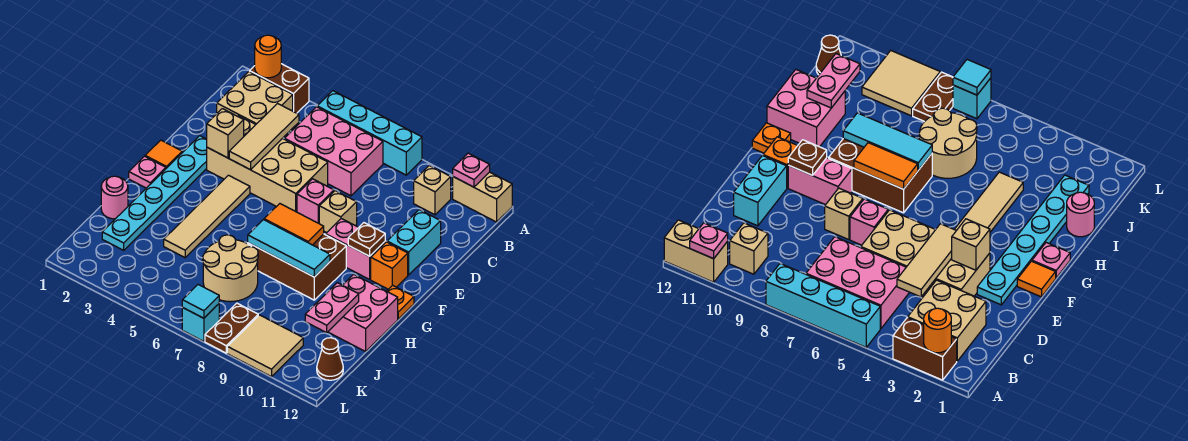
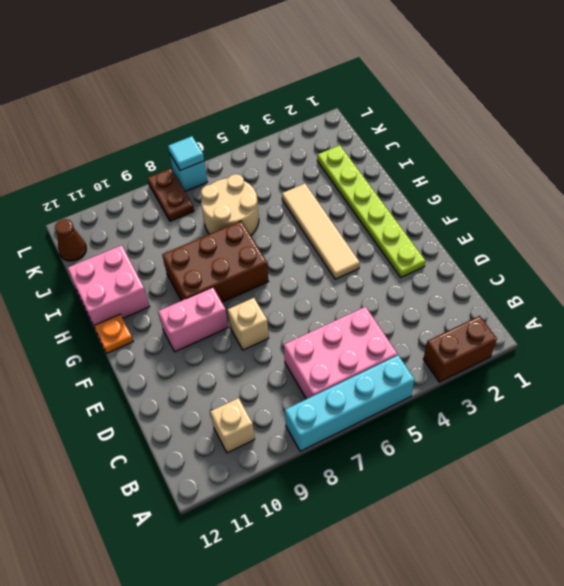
lime 1x6 plate [317,145,425,277] -> cyan 1x6 plate [102,136,207,250]
none -> tan 1x2 brick [453,172,512,222]
none -> tan 2x2 brick [217,72,293,124]
none -> tan 2x4 brick [207,116,328,212]
none -> cyan 1x2 brick [387,210,441,275]

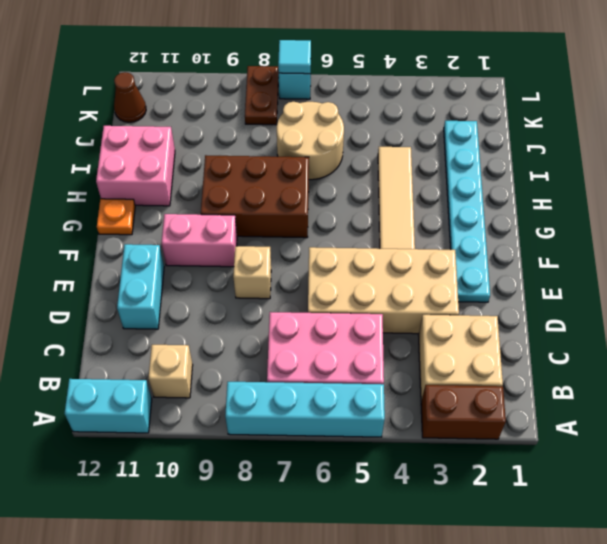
cyan 1x2 brick [64,379,152,433] -> tan 1x2 brick [453,172,512,222]
none -> pink 1x1 brick [297,179,334,223]
none -> orange 1x1 tile [145,140,182,168]
none -> orange 1x1 brick [371,242,408,289]
none -> pink 1x1 plate [129,156,166,188]

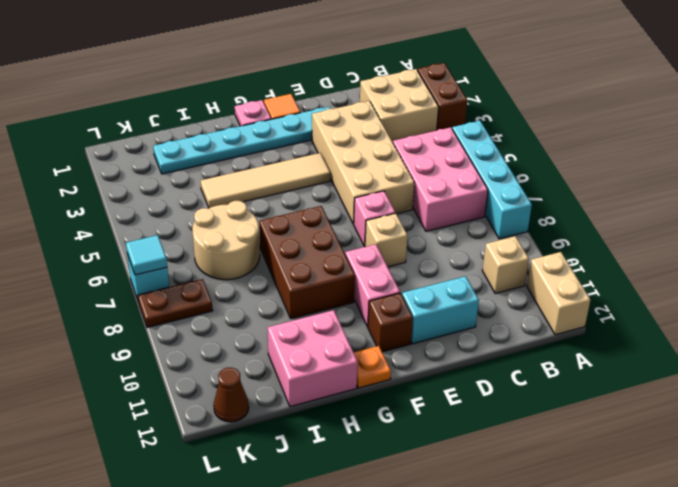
brown 1x1 brick [368,293,413,352] -> orange 1x1 brick [371,242,408,289]
none -> pink 1x1 round brick [101,176,128,219]
none -> tan 2x2 tile [227,315,303,377]
none -> orange 1x1 round brick [255,35,281,78]
none -> pink 1x1 plate [453,153,490,187]

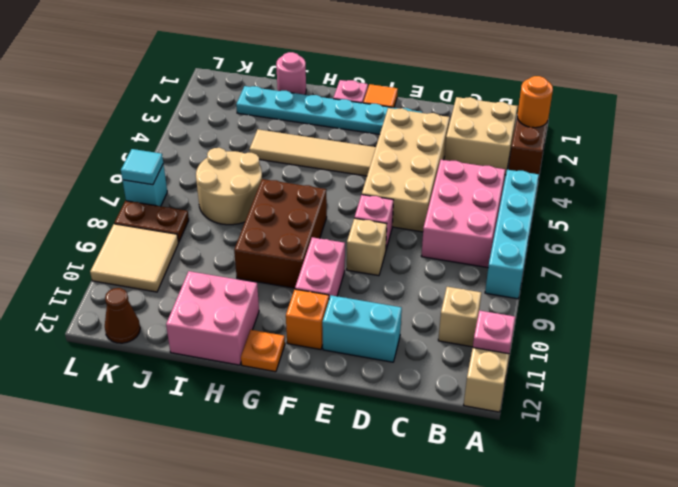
none -> tan 1x3 tile [229,104,299,170]
none -> tan 1x1 brick [207,109,244,158]
none -> brown 1x1 plate [348,223,385,256]
none -> orange 1x2 tile [264,204,324,245]

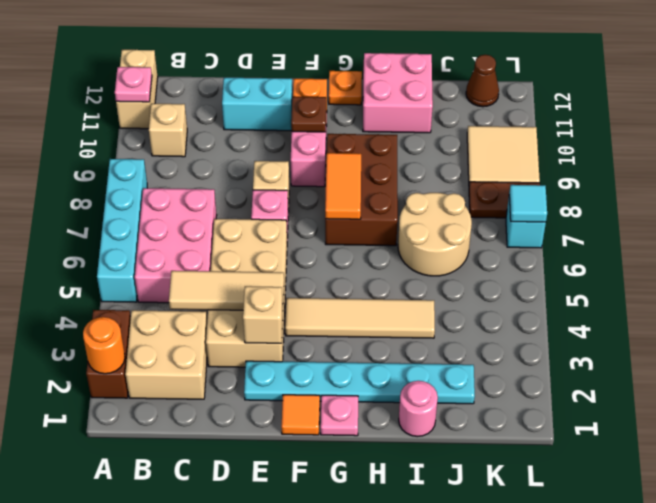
none -> cyan 1x3 tile [248,220,330,277]
none -> pink 1x2 plate [305,283,359,333]

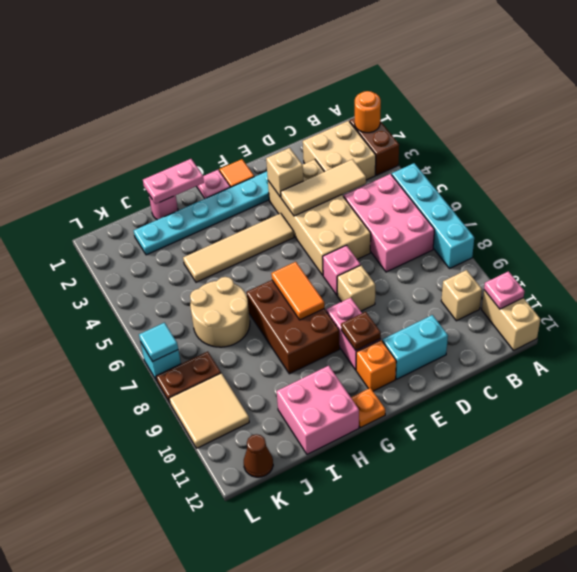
pink 1x2 plate [143,159,204,204] -> pink 1x2 plate moved to [305,283,359,333]
none -> cyan 1x3 tile [248,220,330,277]

